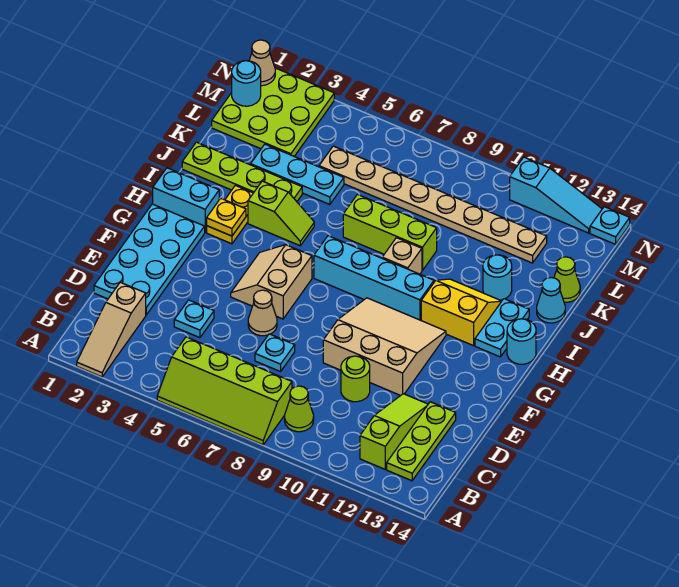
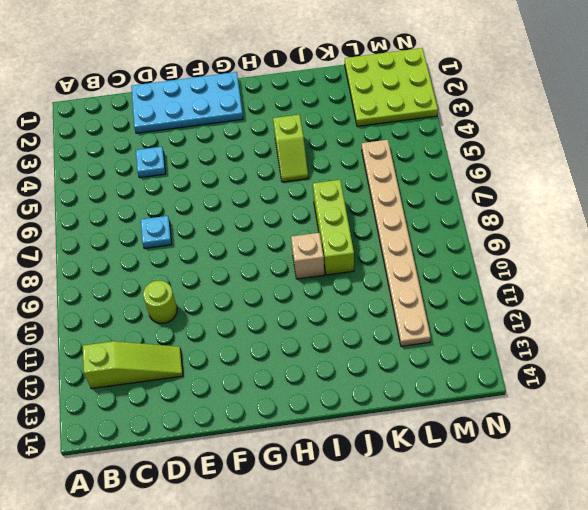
none -> tan 1x3 slope [77,282,146,377]
none -> lime 2x4 slope [157,337,292,445]
none -> lime 1x1 cone [285,386,314,432]
none -> lime 1x3 plate [387,402,456,481]

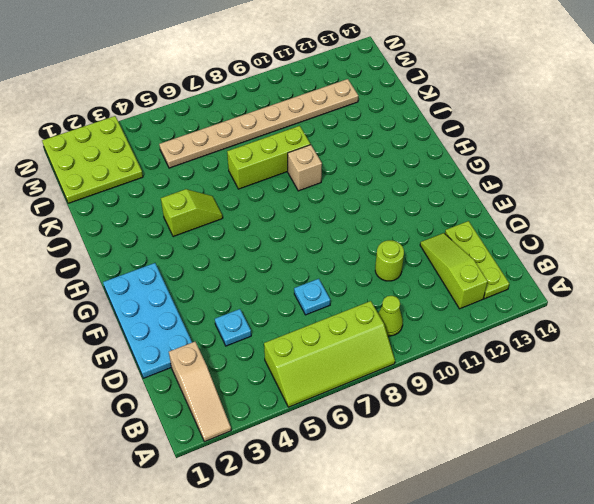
none -> tan 1x1 cone [248,290,277,336]
none -> tan 3x3 slope [323,298,446,395]
none -> tan 2x2 slope [231,245,312,319]
none -> cyan 1x2 brick [153,168,219,232]

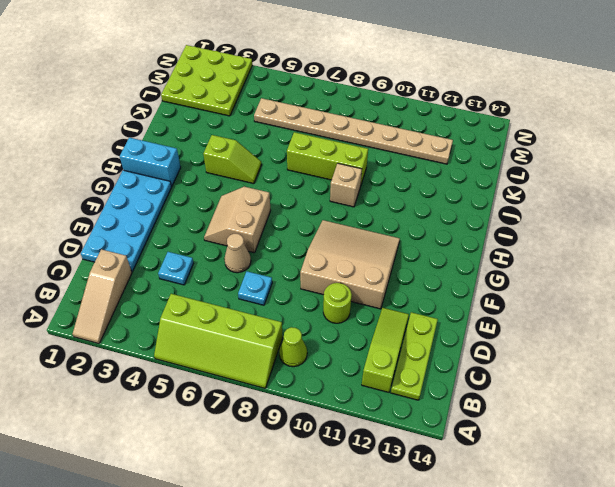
none -> yellow 1x2 plate [207,185,253,244]
none -> cyan 1x4 brick [314,236,434,320]
none -> yellow 2x2 slope [421,279,501,346]
none -> cyan 1x2 plate [475,299,529,357]

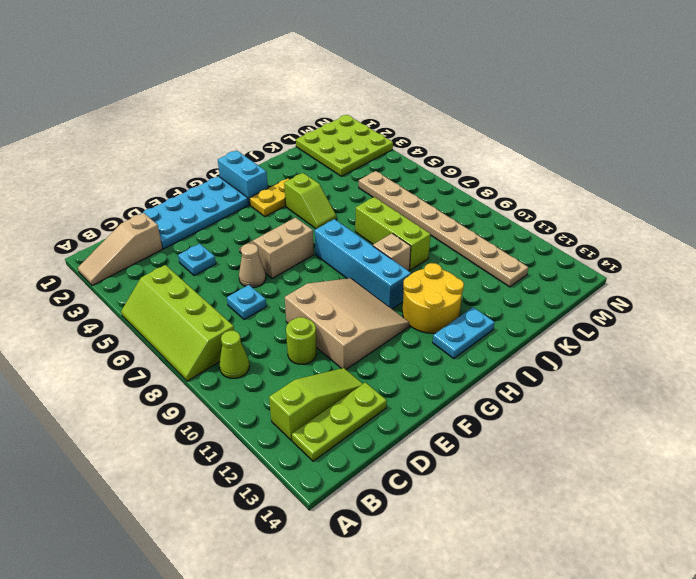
yellow 2x2 round brick [402,263,464,333] -> yellow 2x2 slope [421,279,501,346]
none -> cyan 1x1 round brick [507,319,536,364]
none -> lime 1x4 plate [182,142,302,201]
none -> cyan 1x1 round brick [483,255,512,300]
none -> cyan 1x1 cone [537,278,565,323]

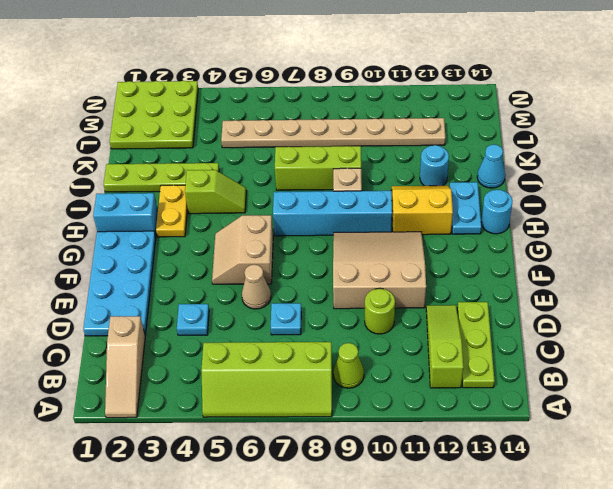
none -> cyan 1x3 plate [251,144,344,205]
none -> lime 1x1 cone [554,257,580,302]
none -> cyan 1x3 slope [510,157,602,233]
none -> cyan 1x1 plate [590,207,630,244]

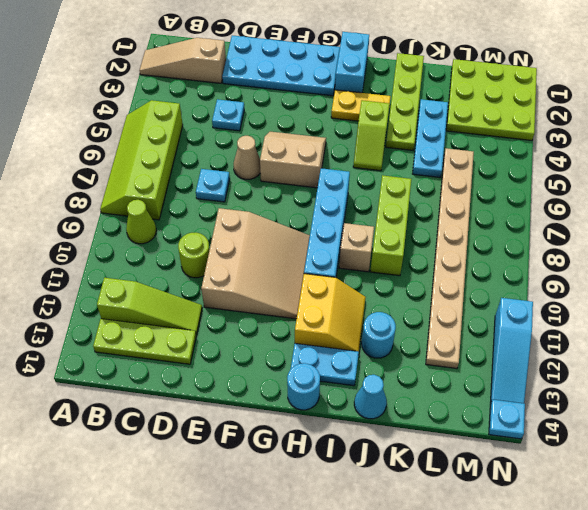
none -> lime 1x1 cone [554,257,580,302]
none -> yellow 1x1 plate [207,198,246,236]
none -> cyan 1x1 round brick [232,61,261,106]
none -> tan 1x1 cone [249,40,275,86]

